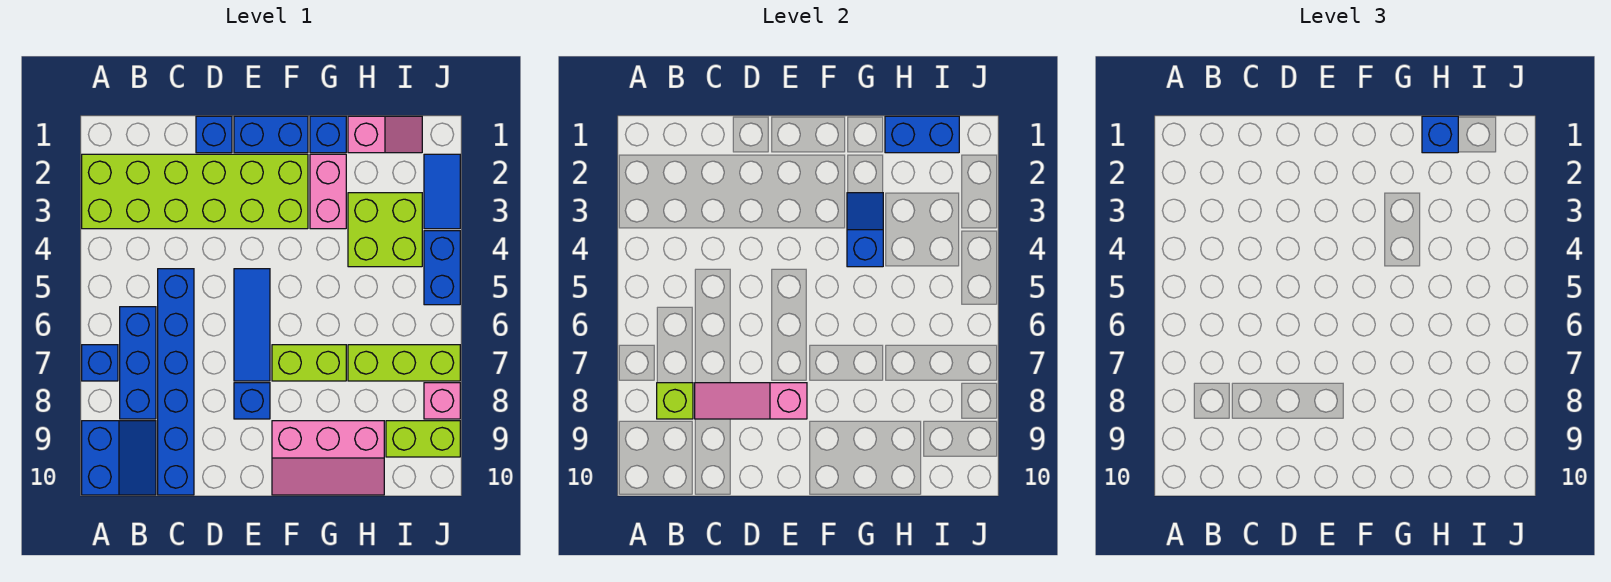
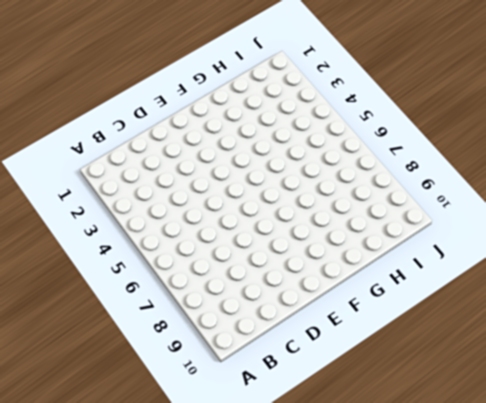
none -> lime 2x6 brick [82,154,308,229]
none -> blue 1x1 brick [82,345,118,381]
none -> blue 2x2 slope [82,421,156,495]

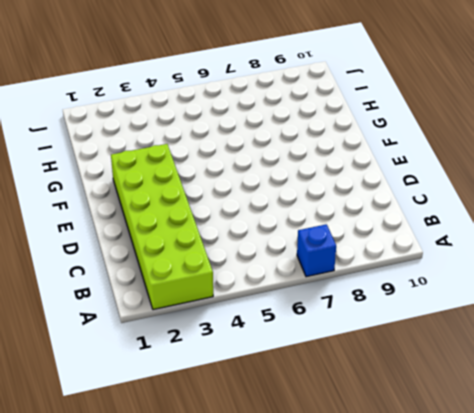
none -> blue 2x2 slope [82,421,156,495]
none -> blue 1x3 brick [120,307,156,419]
none -> blue 1x6 brick [158,269,194,495]

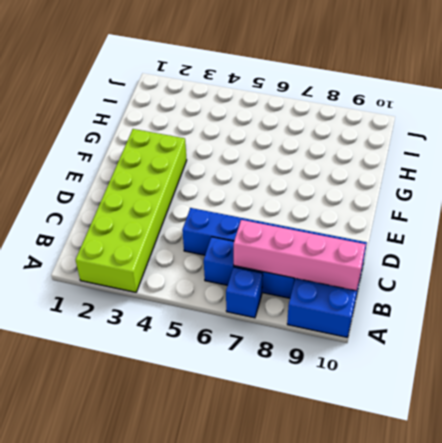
pink 1x4 brick [234,220,366,291] -> lime 1x1 brick [657,383,693,419]
none -> blue 1x1 brick [196,116,232,153]
none -> blue 1x2 brick [234,116,308,153]
none -> blue 1x3 tile [234,269,270,381]

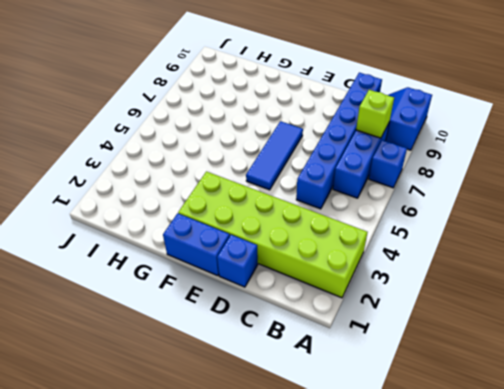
none -> blue 1x1 brick [234,383,270,419]
none -> lime 1x2 brick [272,345,346,381]
none -> pink 2x3 slope [272,421,384,495]

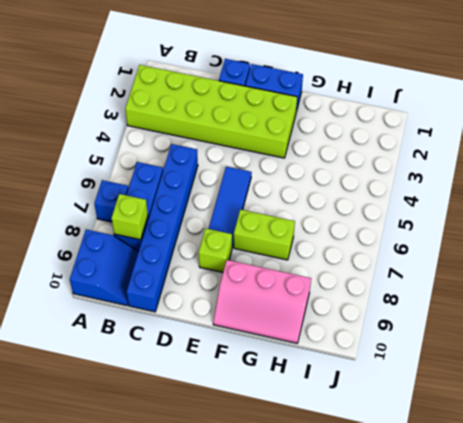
lime 1x1 brick [199,228,232,272] -> blue 1x1 brick [234,383,270,419]
none -> blue 1x1 brick [310,116,346,153]
none -> pink 1x2 brick [310,154,346,229]
none -> pink 1x2 slope [348,116,422,153]

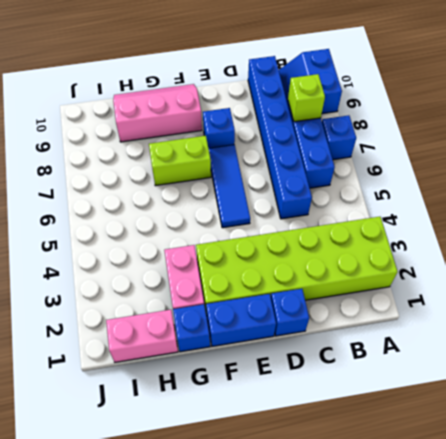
pink 1x2 brick [106,310,178,362] -> pink 1x2 slope [348,116,422,153]
none -> lime 2x2 brick [348,193,422,267]
none -> lime 1x3 brick [348,345,460,381]
none -> lime 1x2 brick [386,421,460,457]

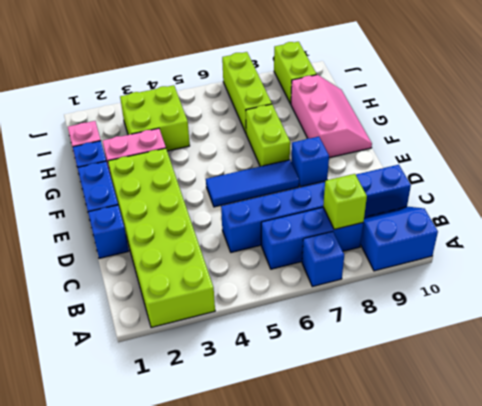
none -> blue 1x2 tile [424,154,460,229]
none -> blue 1x2 brick [424,231,460,305]
none -> pink 1x1 brick [424,383,460,419]

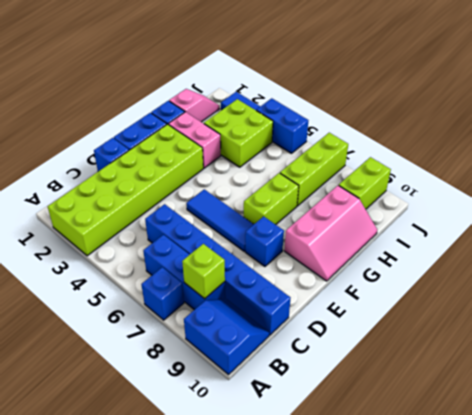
none -> pink 1x1 brick [424,383,460,419]
none -> pink 1x3 slope [695,383,807,419]
none -> blue 1x2 slope [847,193,883,267]

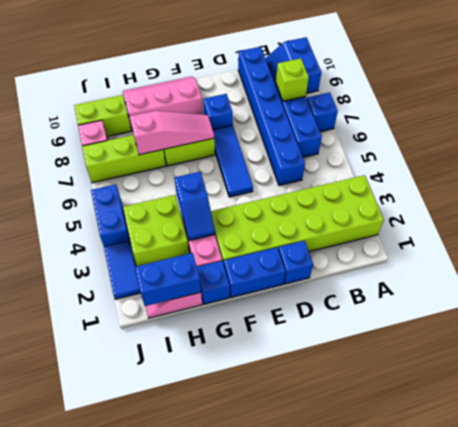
pink 1x3 slope [130,111,214,155] -> pink 1x3 slope moved to [695,383,807,419]
none -> blue 1x1 brick [1422,116,1458,153]

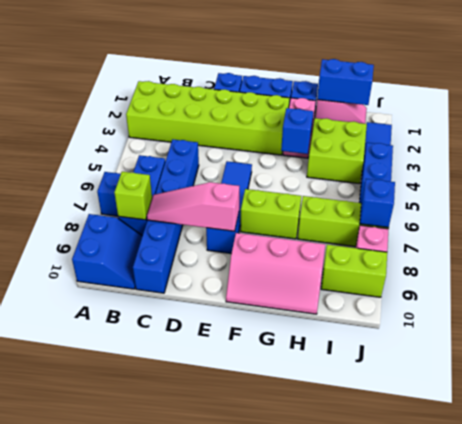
blue 1x1 brick [360,179,395,227] -> blue 1x1 brick moved to [1422,116,1458,153]

